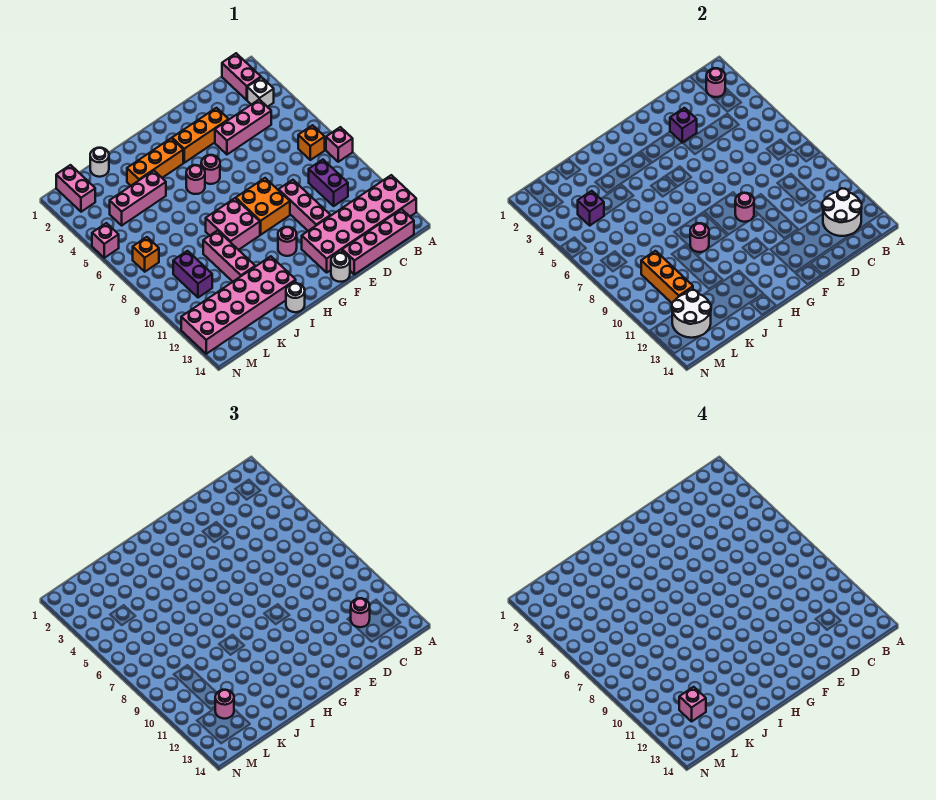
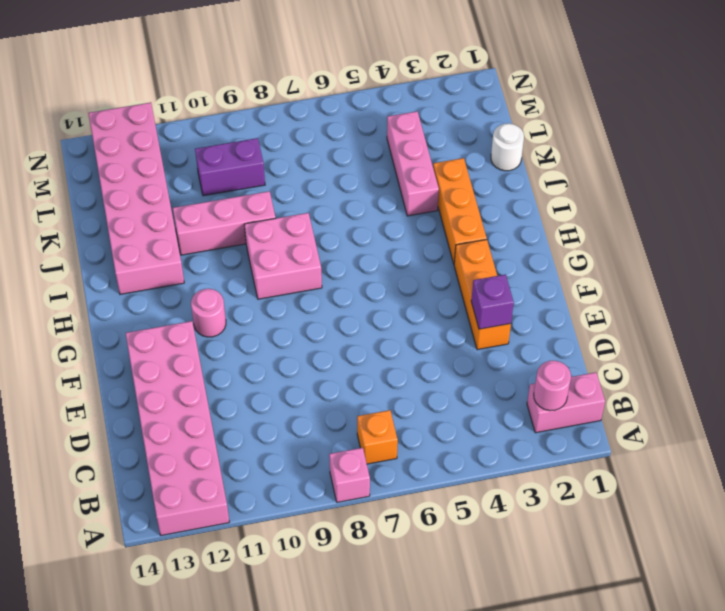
none -> white 1x1 brick [247,77,274,107]
none -> pink 1x4 brick [342,209,414,274]
none -> pink 1x3 brick [215,99,271,154]
none -> purple 1x2 brick [309,160,348,206]

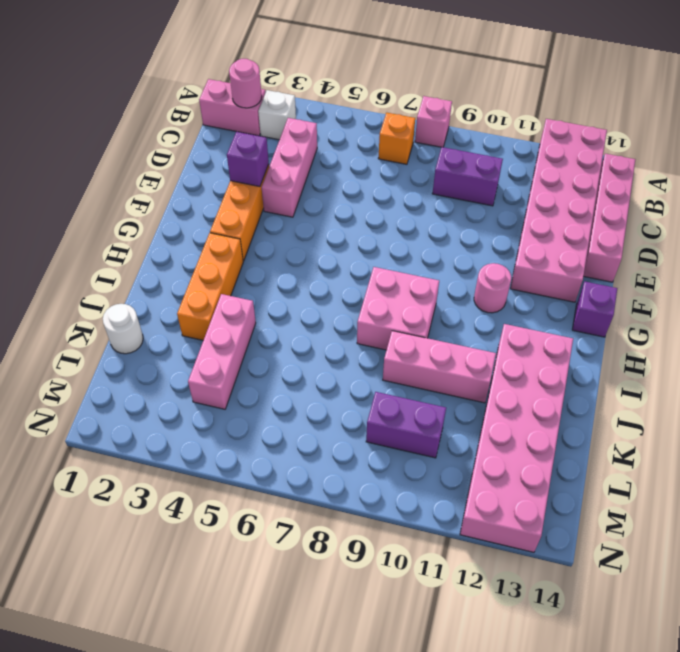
purple 1x1 brick [572,282,617,337] -> purple 1x1 brick moved to [578,191,604,225]
none -> pink 1x3 brick [279,180,331,231]
none -> orange 2x2 brick [236,178,290,235]
none -> white 1x1 round brick [331,253,350,282]
none -> pink 1x1 round brick [201,155,220,184]

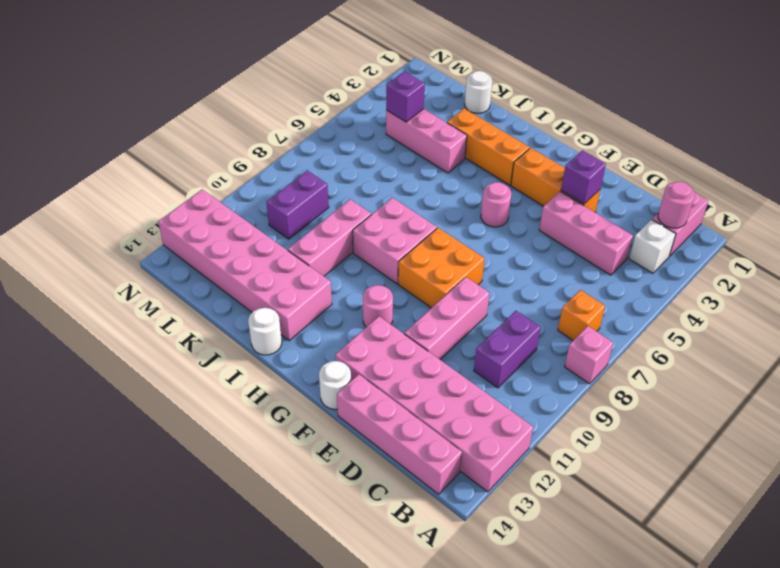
none -> pink 1x1 round brick [186,165,205,194]
none -> pink 1x2 brick [56,165,95,212]
none -> orange 1x1 brick [133,237,159,272]
none -> pink 1x1 brick [92,223,119,258]

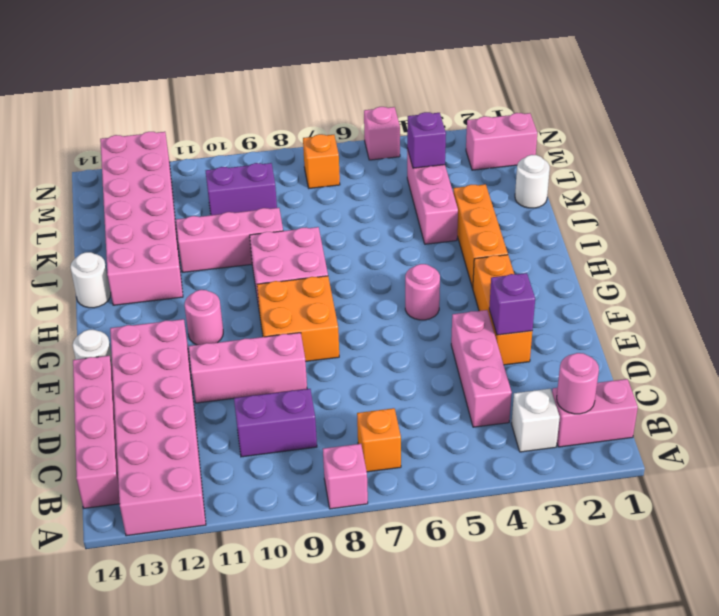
none -> pink 1x1 round brick [186,165,205,194]
none -> white 2x2 round brick [822,188,862,236]
none -> pink 1x1 round brick [735,193,754,222]
none -> pink 1x1 round brick [690,223,709,252]

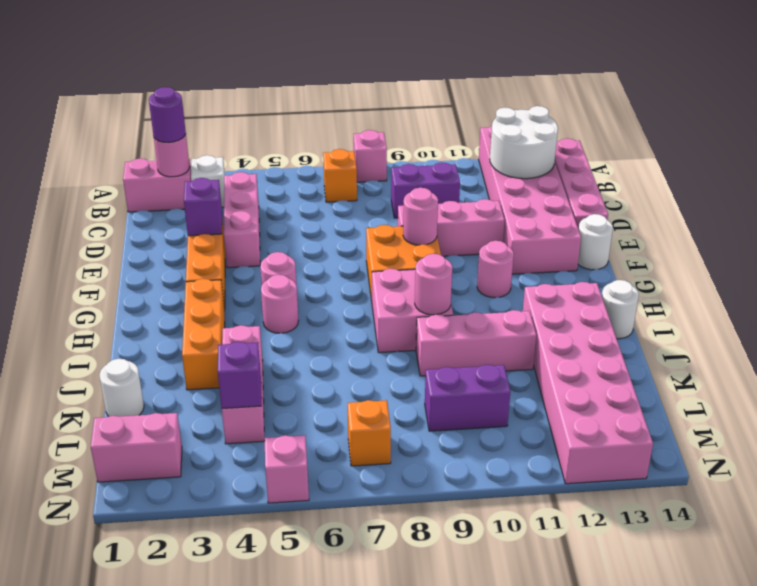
purple 1x1 round brick [149,87,186,142] -> none
none -> orange 1x3 brick [641,251,693,303]
none -> white 2x2 round brick [672,290,711,338]
none -> pink 1x1 round brick [351,598,370,627]
none -> pink 1x1 round brick [215,690,234,719]

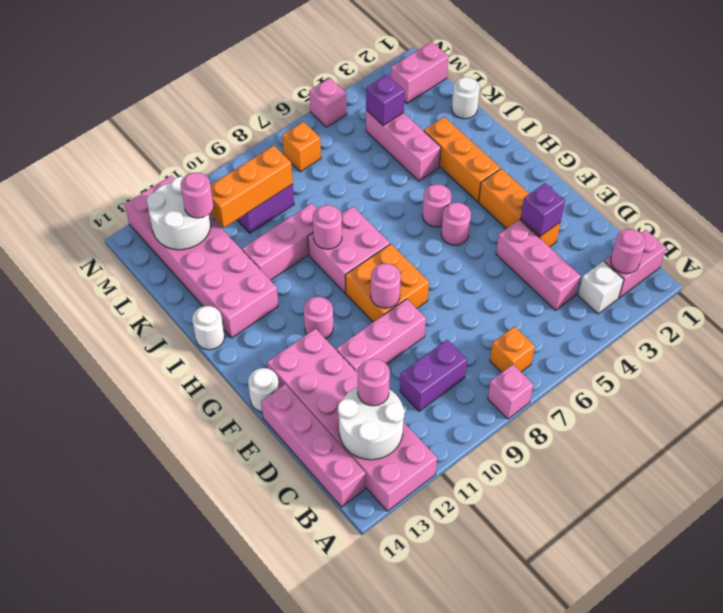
none -> pink 1x1 brick [679,687,706,721]

